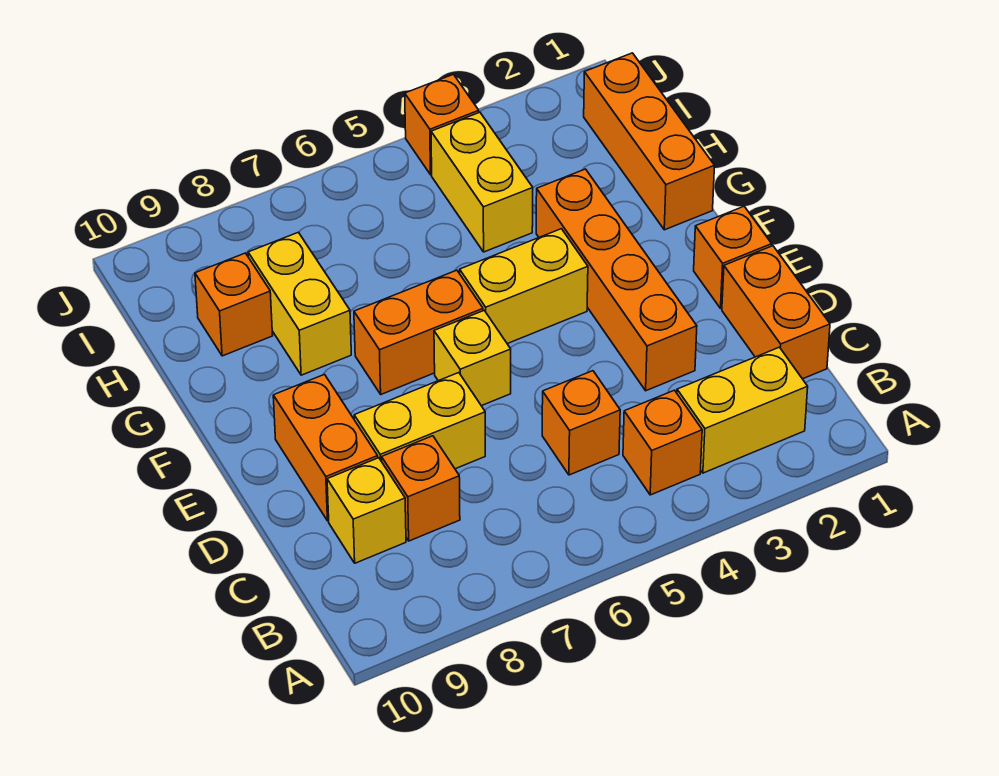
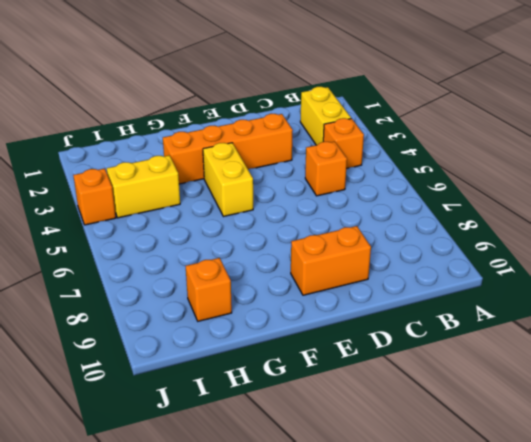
none -> orange 1x2 brick [722,246,830,379]
none -> orange 1x1 brick [382,436,460,541]
none -> yellow 1x1 brick [327,458,406,563]

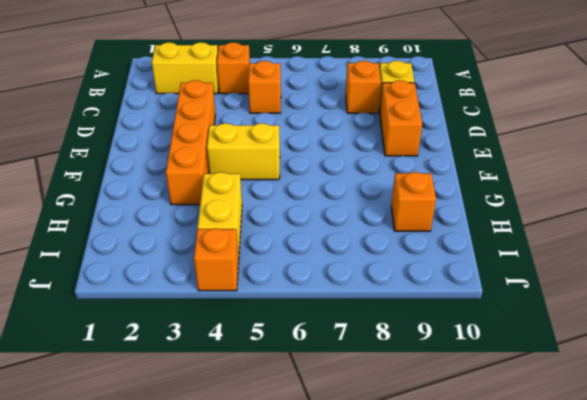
none -> orange 1x2 brick [722,246,830,379]
none -> yellow 1x2 brick [354,373,485,469]
none -> orange 1x1 brick [694,206,772,308]

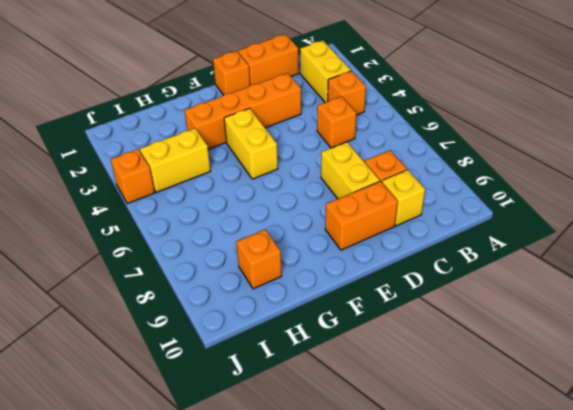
none -> yellow 1x1 brick [434,311,511,406]
none -> orange 1x2 brick [354,270,483,394]
none -> orange 1x3 brick [584,53,715,230]

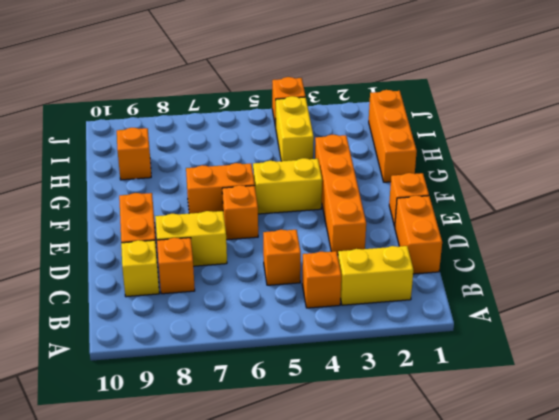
orange 1x1 brick [222,185,258,240] -> yellow 1x1 brick [434,311,511,406]
none -> yellow 1x2 brick [248,232,351,375]

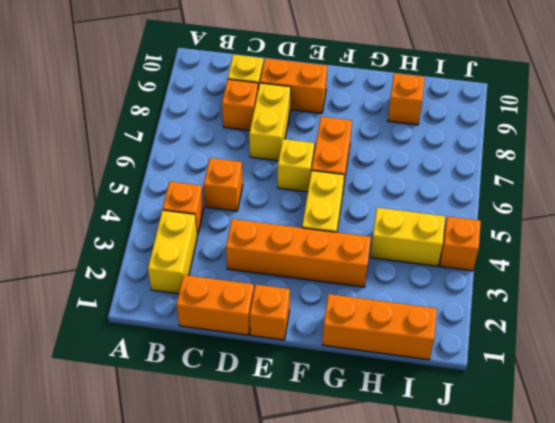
none -> yellow 1x2 brick [248,232,351,375]

